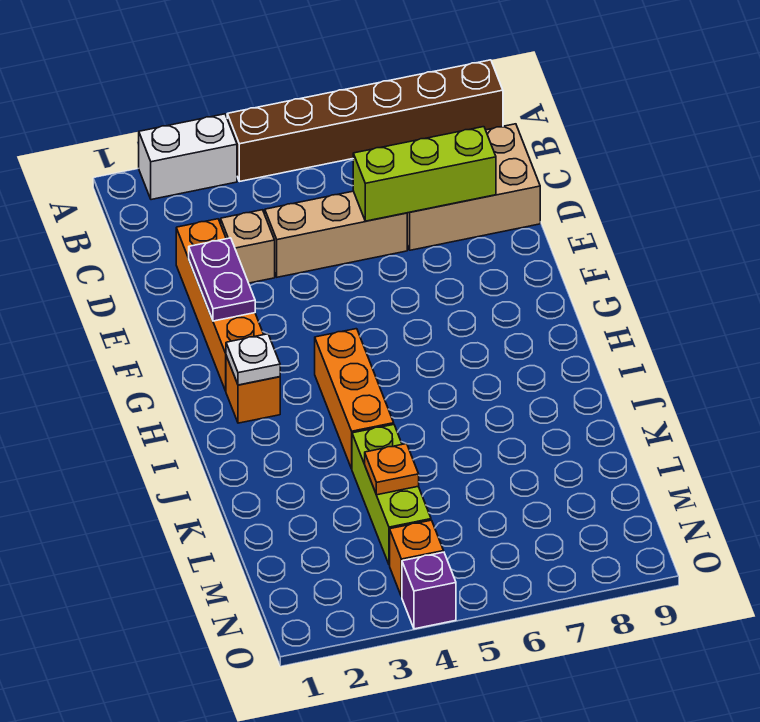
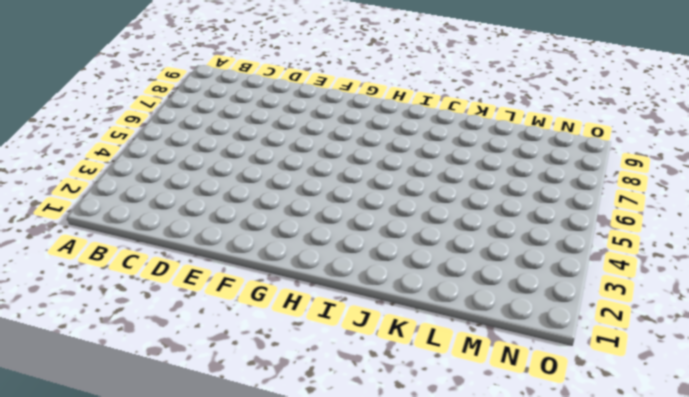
none -> white 1x2 brick [139,114,237,200]
none -> brown 1x6 brick [227,60,503,182]
none -> tan 2x3 brick [407,124,540,250]

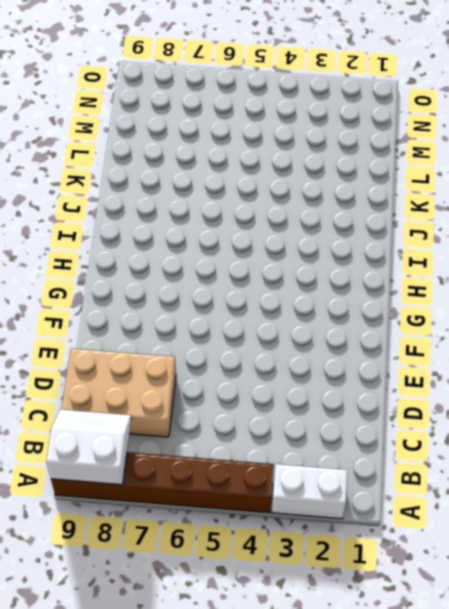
white 2x2 slope [46,410,131,485] -> none
none -> orange 1x4 brick [176,219,264,391]
none -> tan 1x1 brick [221,210,275,283]
none -> tan 1x3 brick [265,191,407,277]

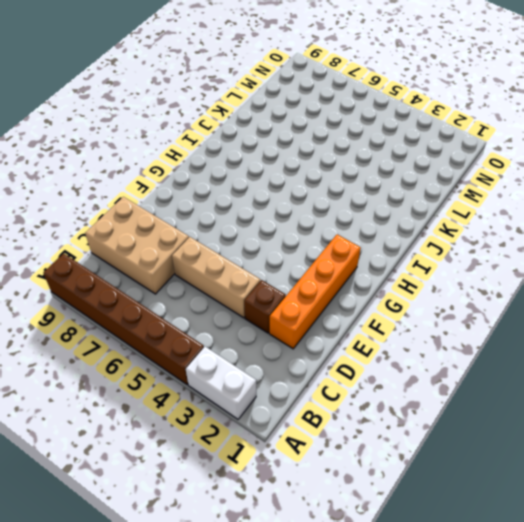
brown 1x1 brick [244,280,286,333] -> tan 1x1 brick [221,210,275,283]
none -> orange 1x1 brick [226,356,280,423]
none -> orange 1x3 brick [315,329,394,469]
none -> lime 1x3 brick [352,425,431,565]

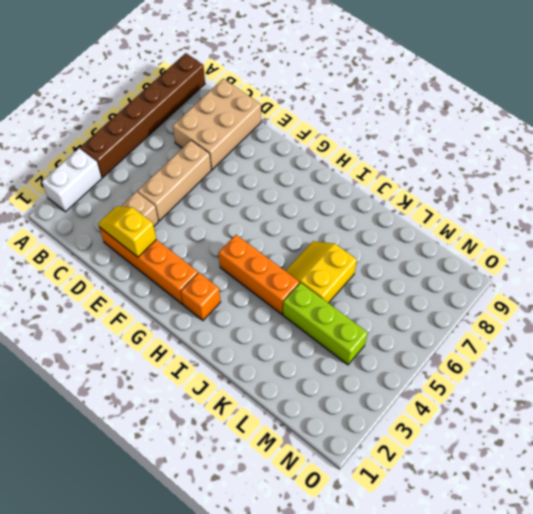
yellow 1x2 slope [98,206,156,257] -> purple 1x2 plate [189,238,255,321]
yellow 2x2 slope [286,241,357,303] -> none
none -> orange 1x1 brick [390,520,444,597]
none -> purple 1x1 brick [402,552,456,629]
none -> lime 1x3 brick [353,127,496,221]

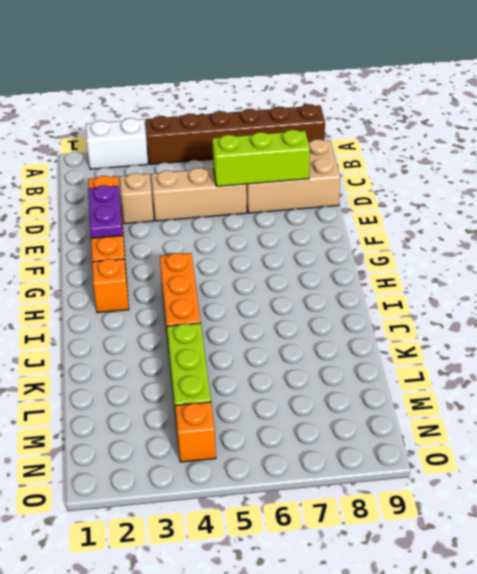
none -> purple 1x1 brick [402,552,456,629]
none -> white 1x1 plate [226,334,280,385]
none -> orange 1x1 plate [365,444,419,495]

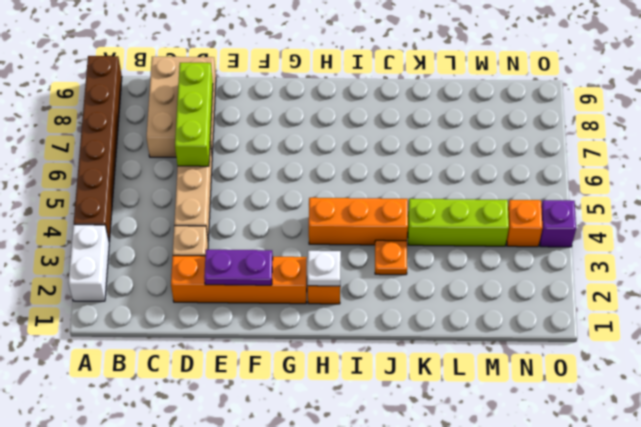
orange 1x1 plate [375,240,407,275] -> orange 1x1 plate moved to [365,444,419,495]

